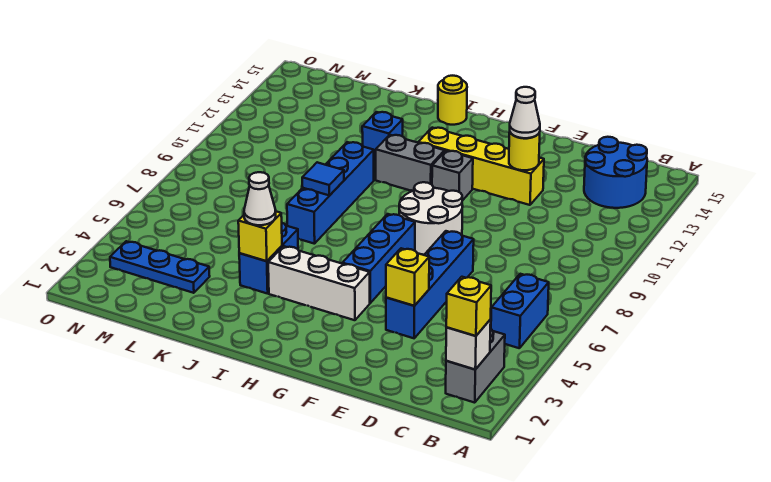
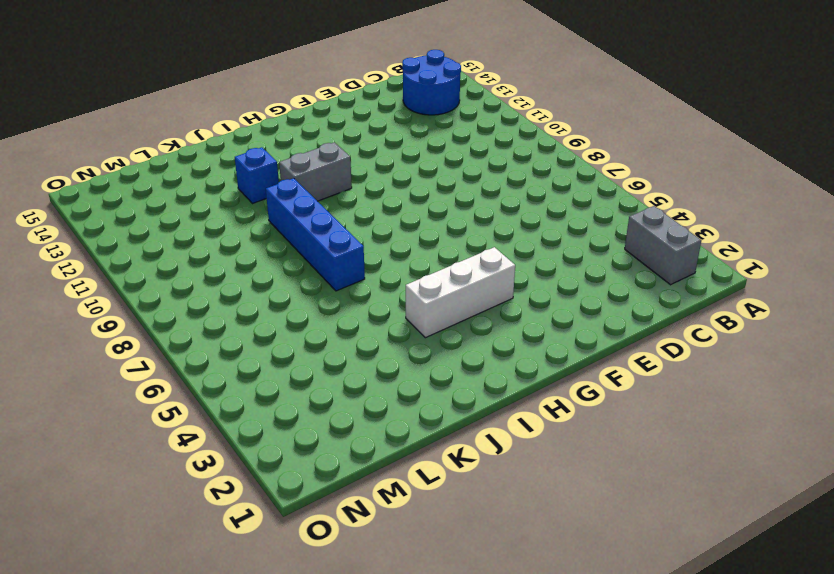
none -> blue 1x2 brick [491,274,549,348]
none -> blue 1x4 brick [386,231,474,338]
none -> yellow 1x4 brick [418,128,544,205]

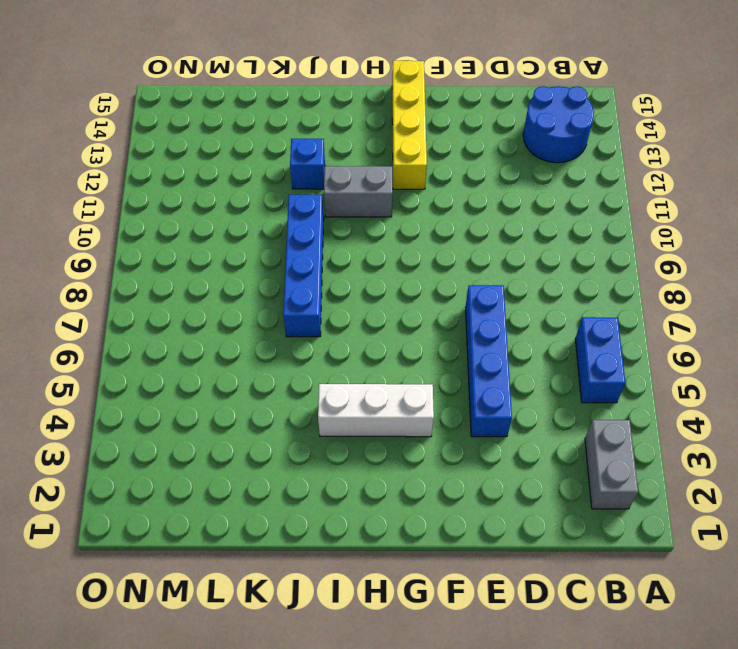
yellow 1x4 brick [392,60,427,189] -> yellow 1x4 brick turned to [418,128,544,205]
none -> white 2x2 round brick [399,182,463,255]
none -> blue 1x3 brick [342,214,415,303]
none -> grey 1x1 brick [432,151,473,201]

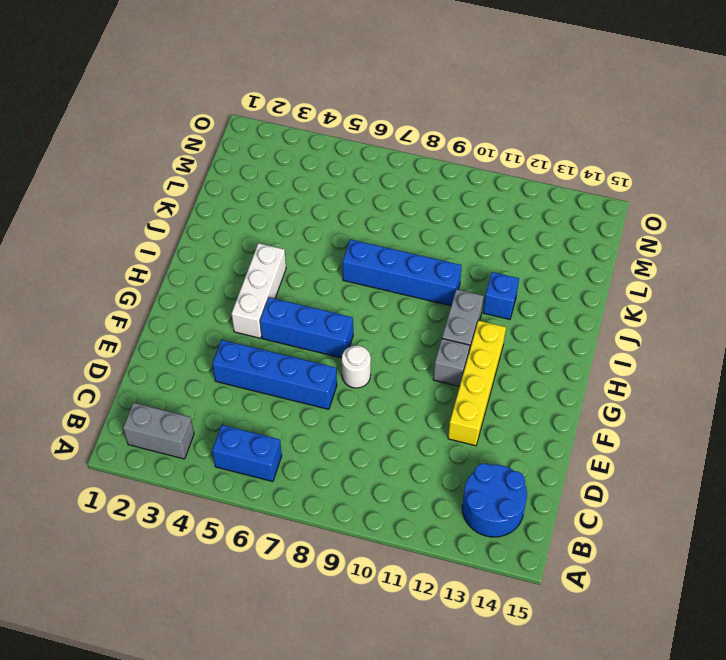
white 1x1 round brick [342,345,371,388] -> white 2x2 round brick [399,182,463,255]
none -> yellow 1x1 round brick [438,76,467,125]
none -> blue 1x2 brick [239,223,298,294]
none -> blue 1x3 plate [110,241,210,293]

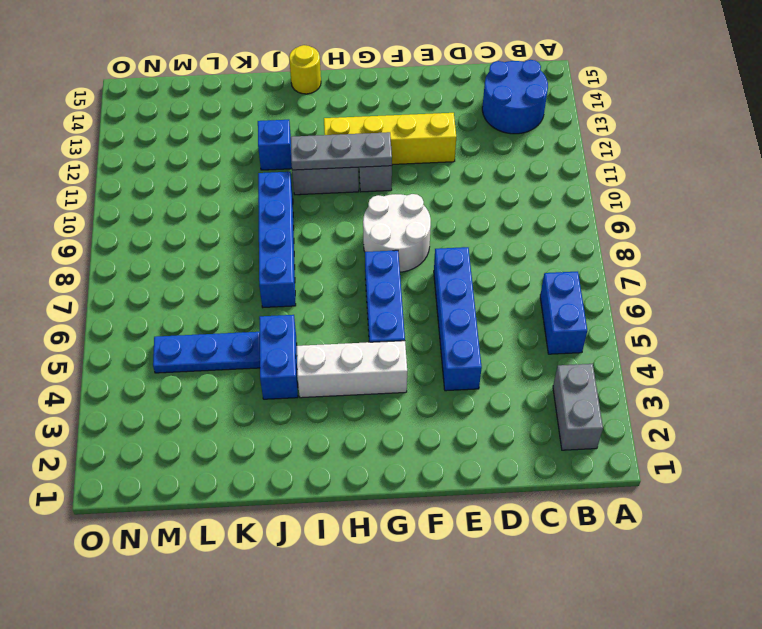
grey 1x3 plate [291,132,392,170] -> none
blue 1x3 plate [153,332,260,373] -> blue 1x3 plate moved to [110,241,210,293]
none -> white 1x1 brick [446,319,491,370]
none -> yellow 1x1 brick [386,248,429,306]
none -> yellow 1x1 round brick [509,132,540,170]

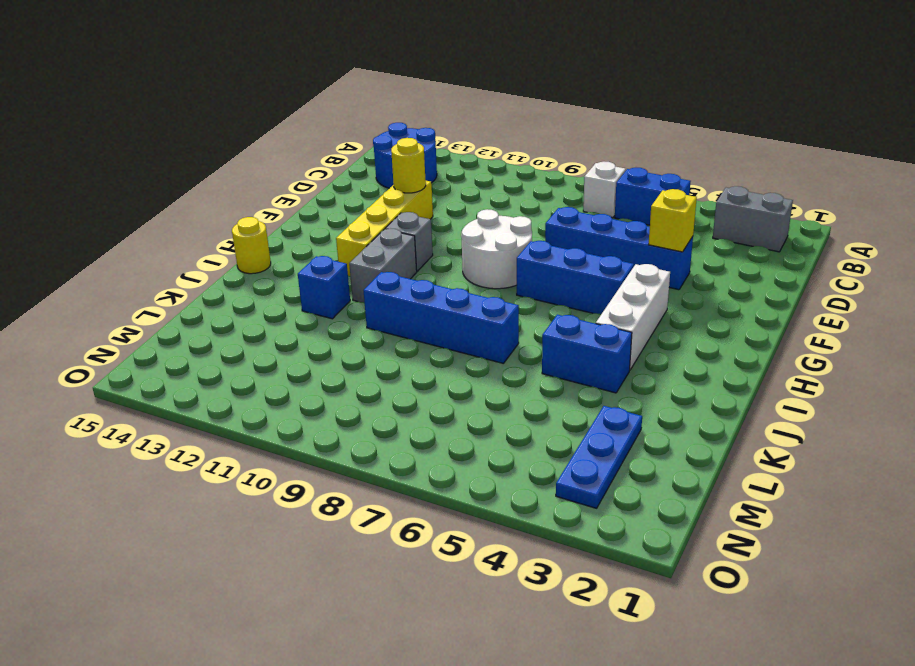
white 1x1 brick [583,162,626,218] -> white 1x1 brick moved to [446,319,491,370]
none -> yellow 1x1 brick [238,212,282,261]
none -> blue 1x1 tile [302,162,344,196]
none -> yellow 1x1 brick [446,277,491,336]

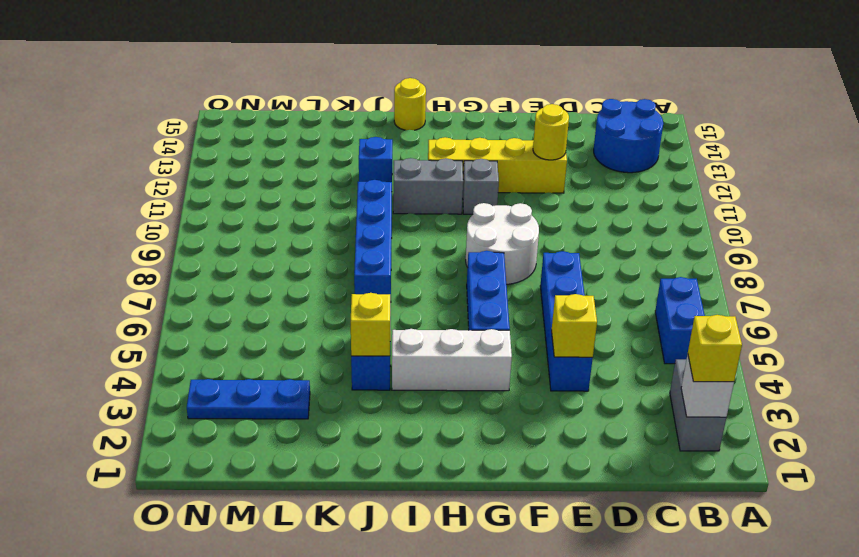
none -> blue 1x1 tile [302,162,344,196]
none -> white 1x1 cone [510,87,540,138]
none -> white 1x1 cone [244,172,276,225]

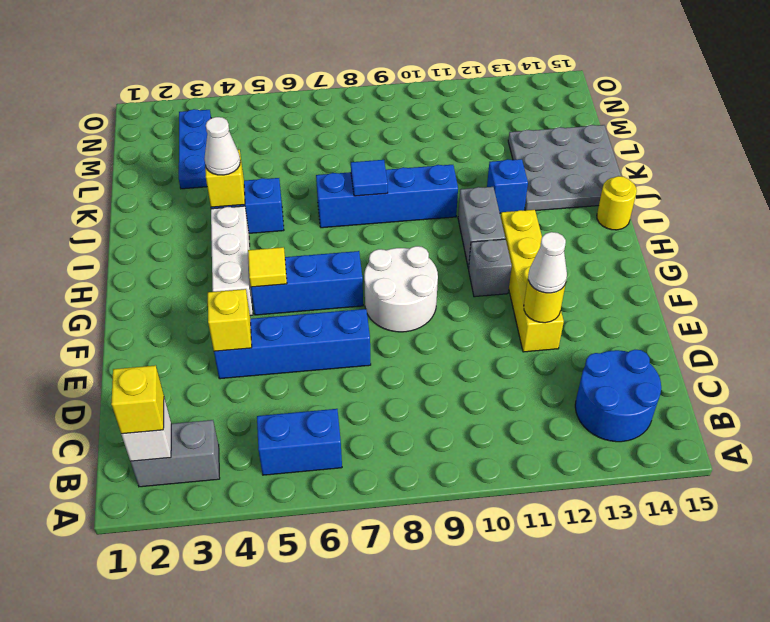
yellow 1x1 tile [248,247,287,287] -> none
grey 3x3 plate [508,125,621,211] -> none

